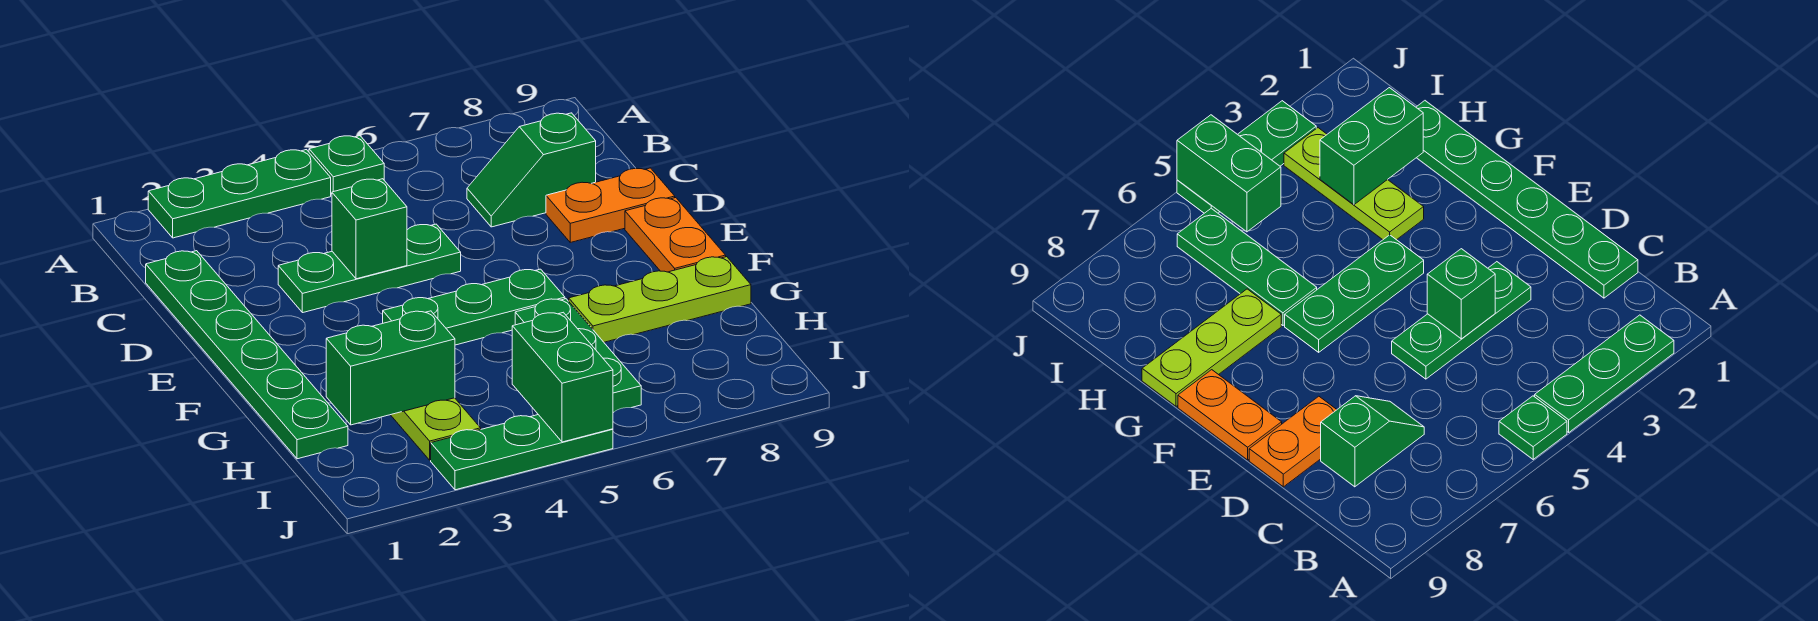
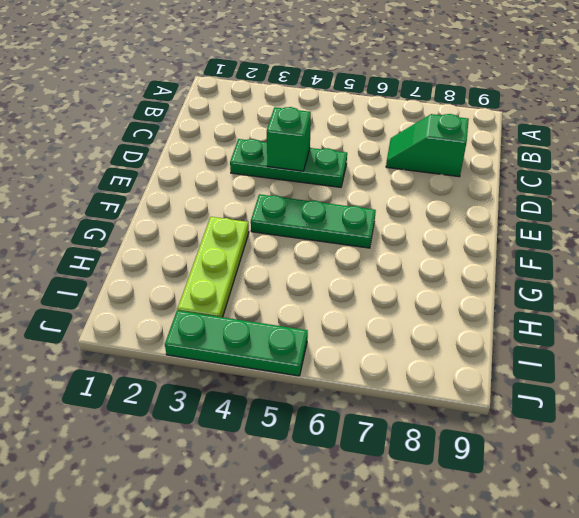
none -> green 1x3 plate [148,150,331,238]
none -> green 1x1 plate [309,136,384,194]
none -> green 1x6 plate [146,251,348,459]

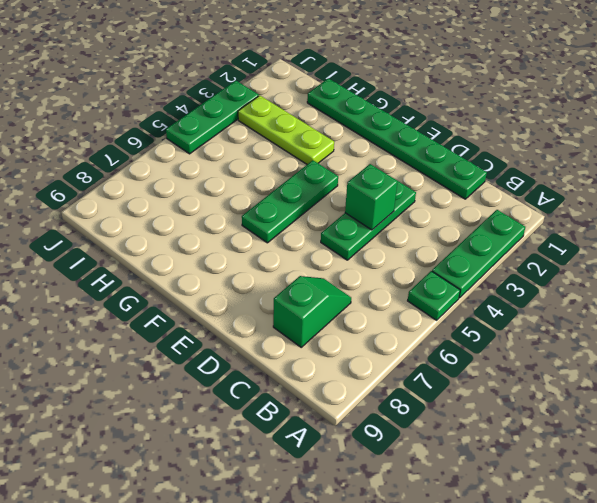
none -> orange 1x2 plate [546,168,675,242]
none -> orange 1x2 plate [625,198,726,272]
none -> green 1x3 plate [515,299,641,412]

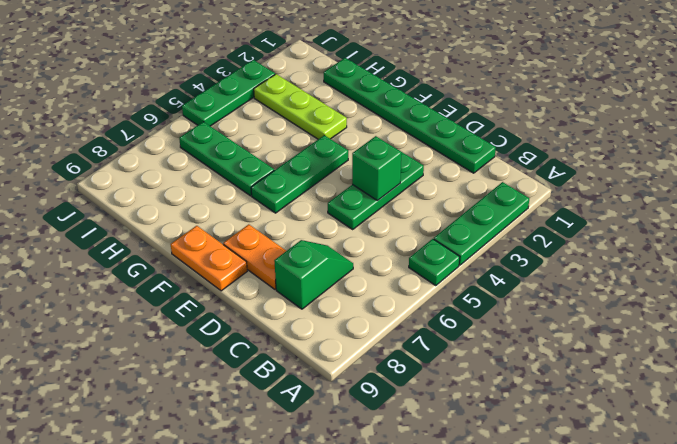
orange 1x2 plate [223,224,286,289] -> orange 1x2 plate turned to [546,168,675,242]
none -> lime 1x3 plate [569,257,751,342]
none -> green 1x2 brick [326,311,455,425]
none -> green 1x2 brick [512,312,613,442]

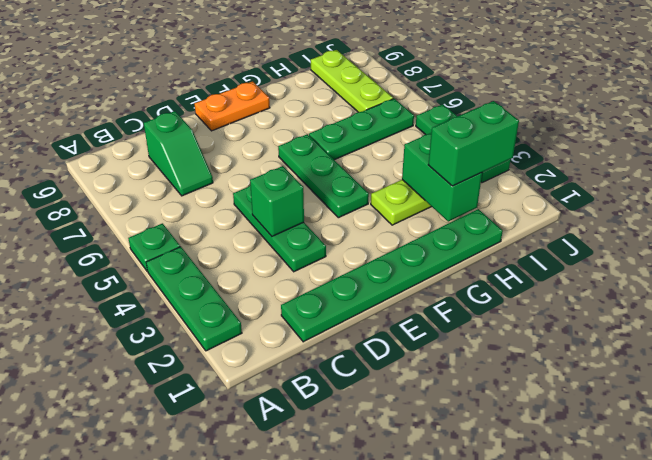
green 1x2 brick [428,101,519,186] -> green 1x2 brick moved to [512,312,613,442]
lime 1x3 plate [311,50,393,112] -> lime 1x3 plate moved to [569,257,751,342]
none -> orange 1x2 plate [546,168,675,242]

